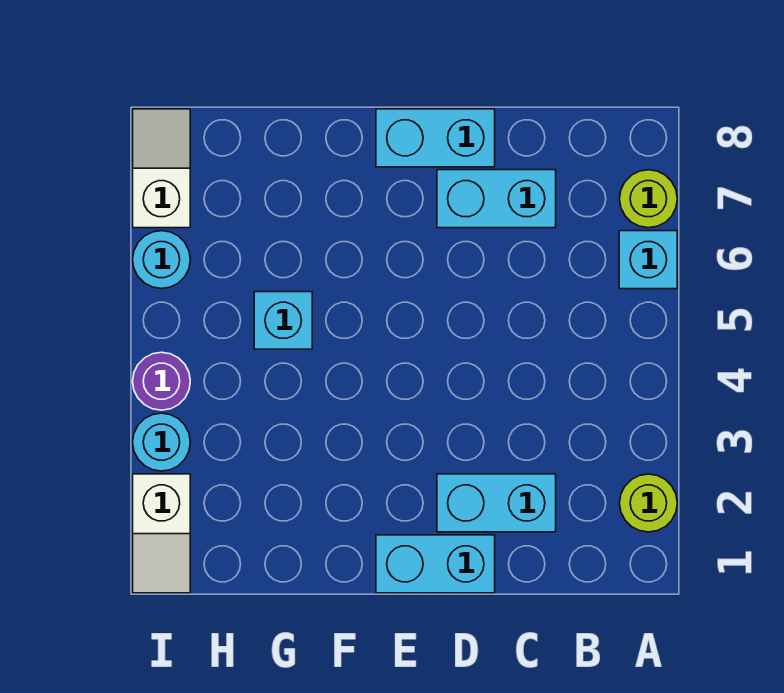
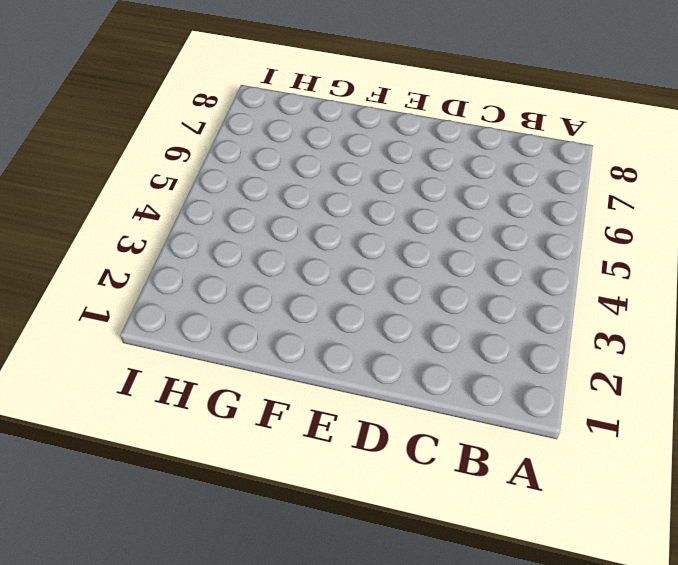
none -> lime 1x1 round brick [620,474,677,532]
none -> cyan 1x1 brick [619,231,677,289]
none -> lime 1x1 round brick [620,170,677,228]

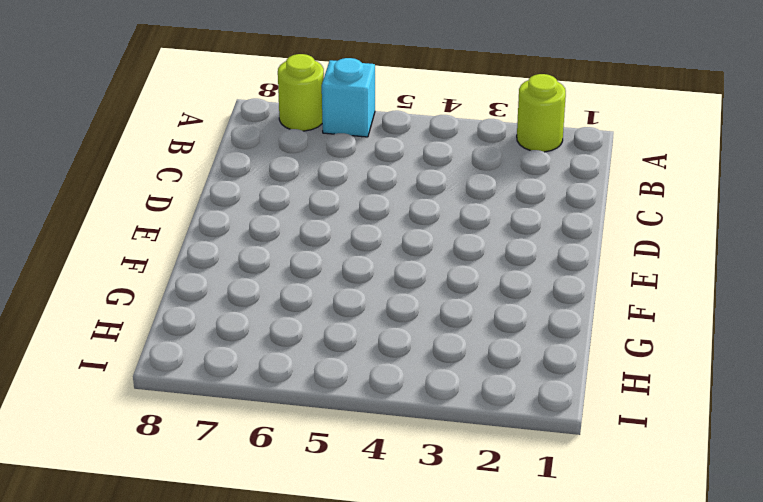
none -> cyan 1x2 brick [437,474,556,532]
none -> cyan 1x2 brick [437,170,556,228]
none -> cyan 1x2 brick [376,535,495,593]

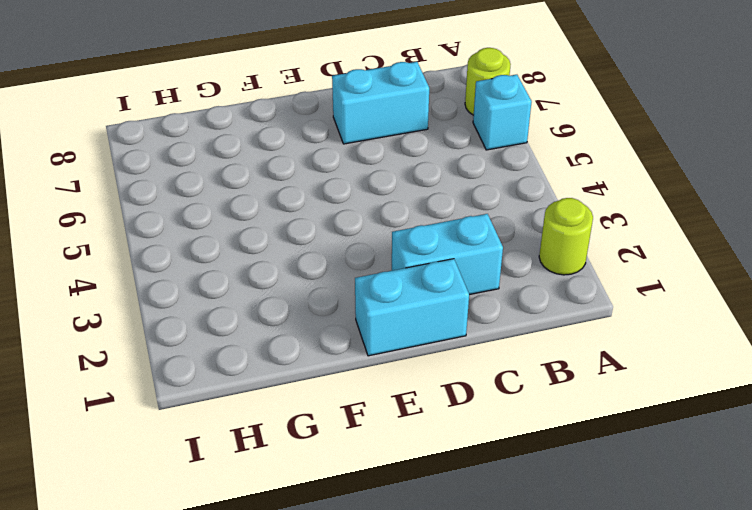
none -> cyan 1x2 brick [376,109,495,167]
none -> cyan 1x1 brick [254,292,312,349]
none -> white 1x2 slope [133,474,190,593]

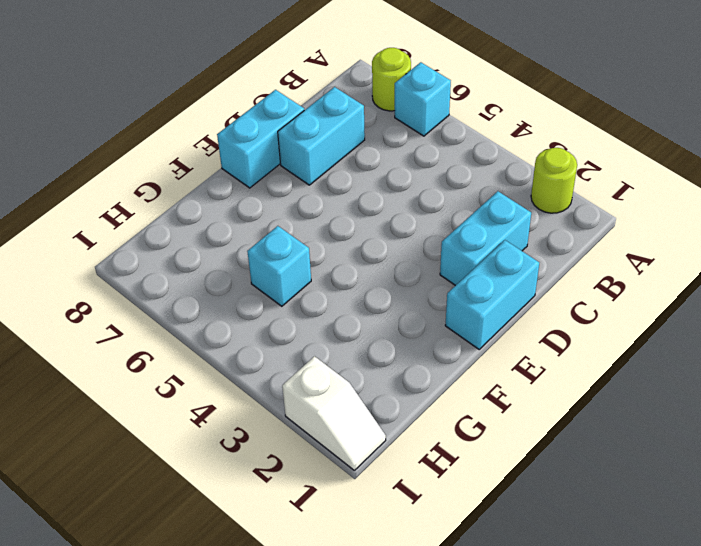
none -> cyan 1x1 round brick [133,413,190,471]
none -> purple 1x1 round brick [133,352,190,410]
none -> cyan 1x1 round brick [133,231,190,289]

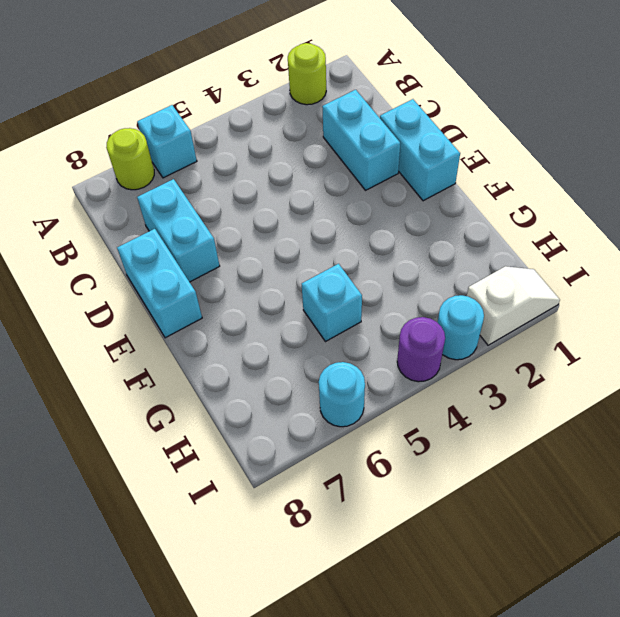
none -> white 1x2 slope [133,109,190,228]

